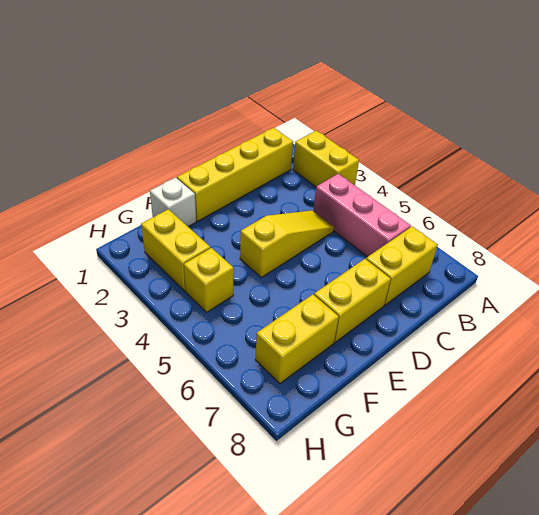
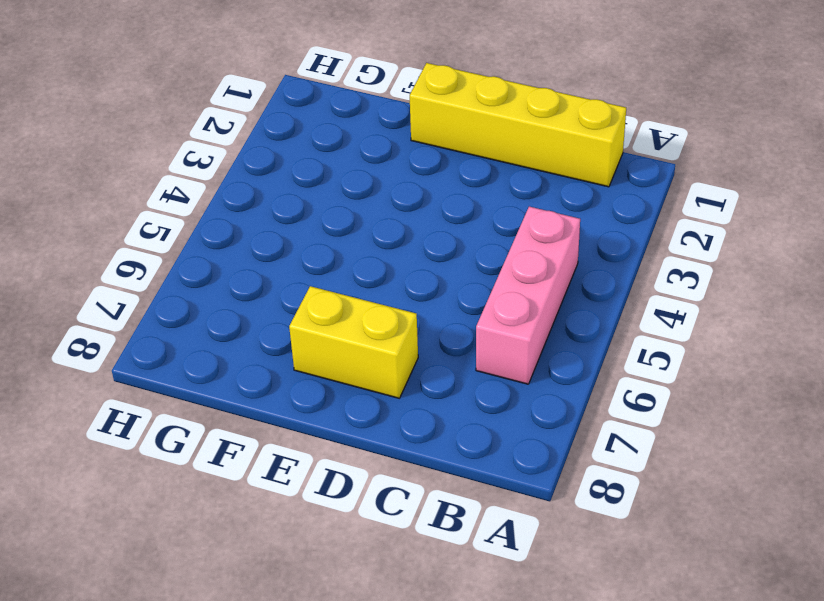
none -> yellow 1x2 brick [293,131,359,187]
none -> yellow 1x2 brick [366,226,438,305]

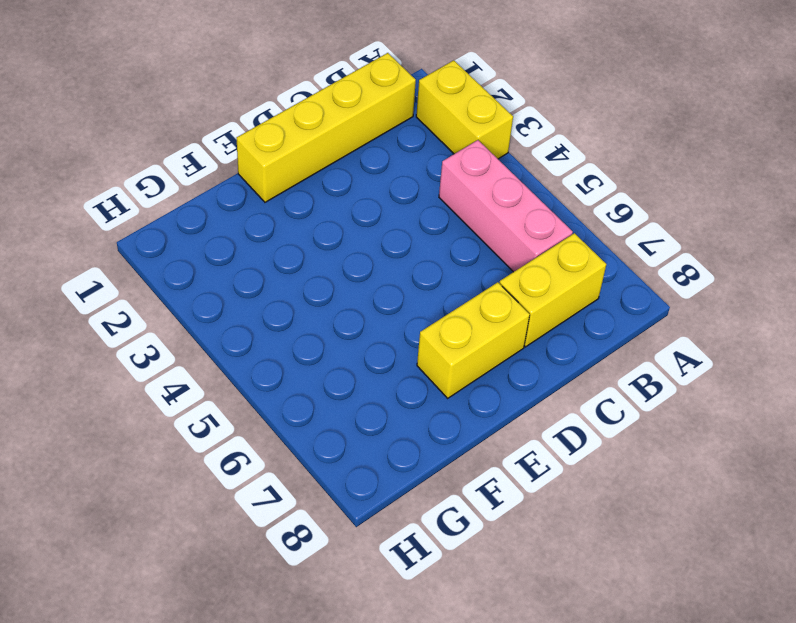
none -> yellow 1x3 slope [240,210,334,278]
none -> white 1x1 brick [150,177,196,227]

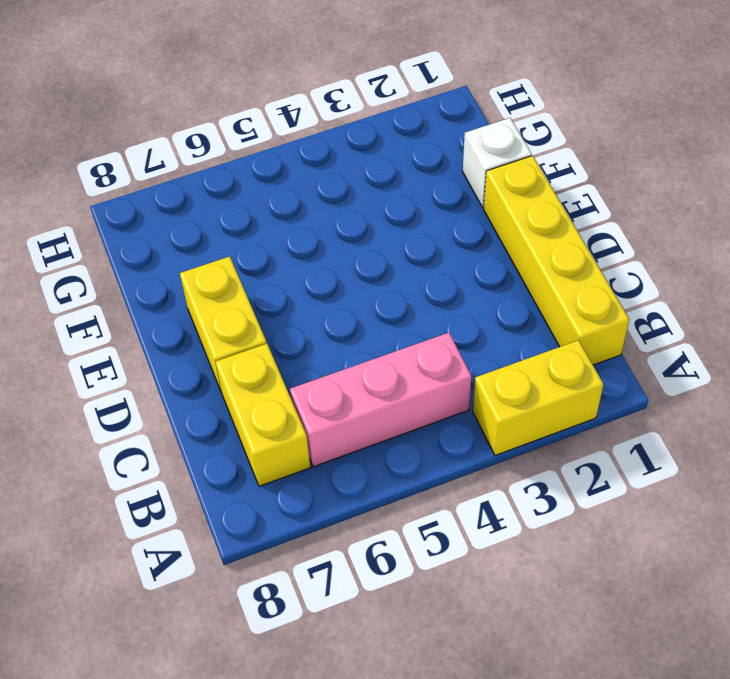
none -> yellow 1x3 slope [240,210,334,278]
none -> yellow 1x2 brick [255,295,339,384]

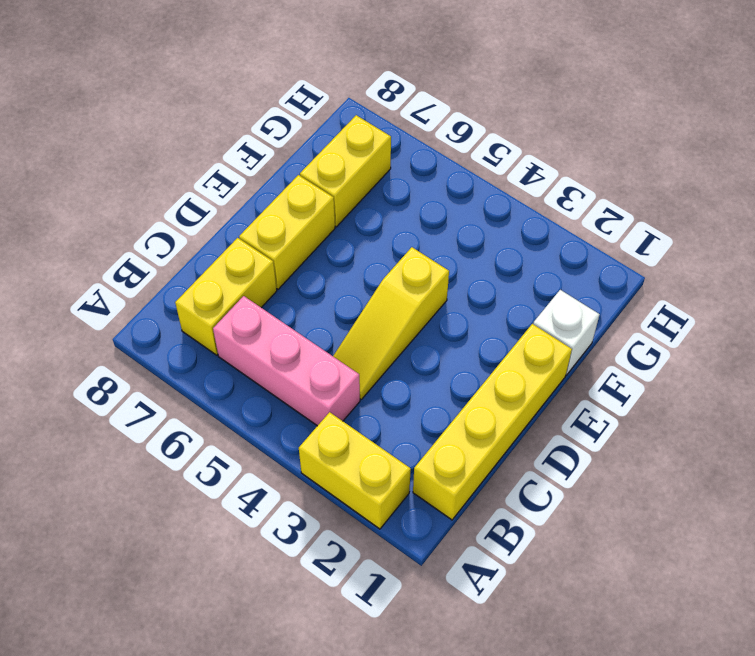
none -> yellow 1x2 brick [141,209,210,291]
none -> yellow 1x1 brick [184,248,234,312]

